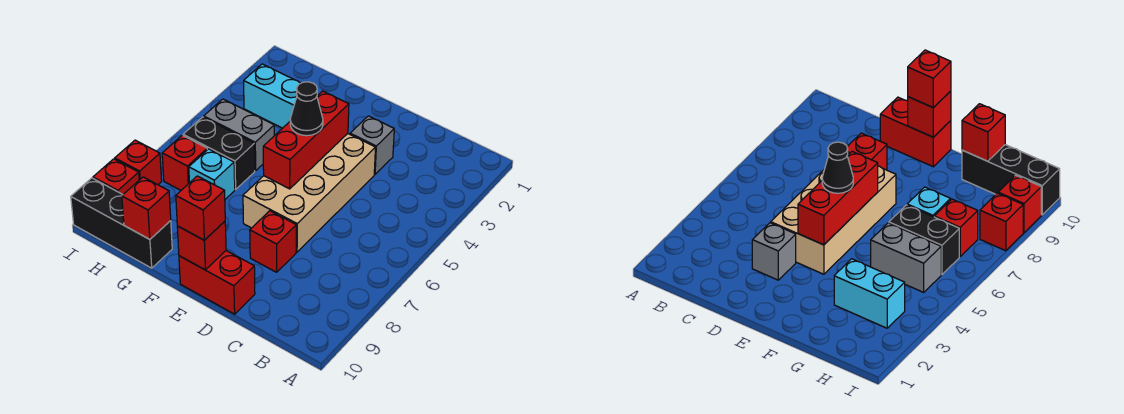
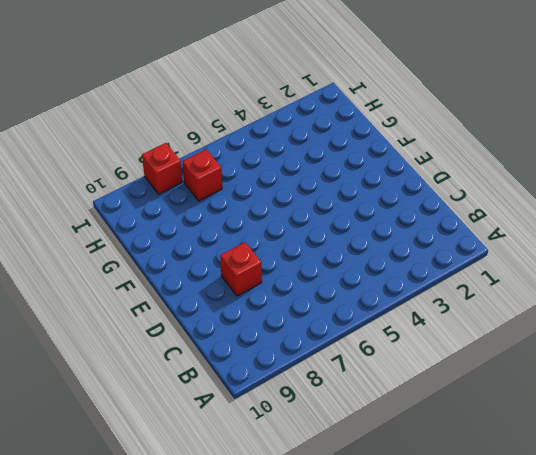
none -> grey 1x1 brick [350,116,394,174]
none -> tan 2x4 brick [243,134,375,252]
none -> red 1x2 brick [179,251,255,314]

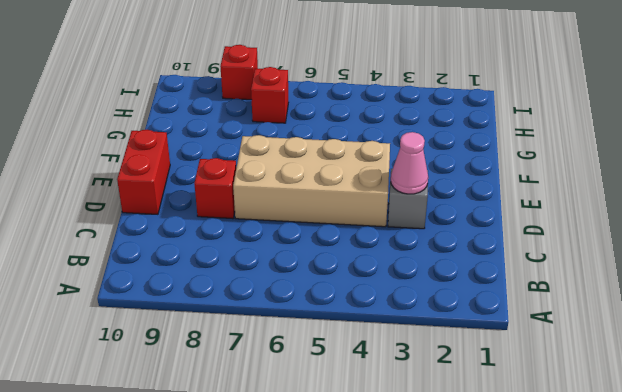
pink 1x1 cone [391,132,428,194] -> none
none -> cyan 1x2 brick [244,64,300,128]
none -> grey 1x2 brick [204,99,274,171]
none -> black 1x2 brick [183,117,255,189]

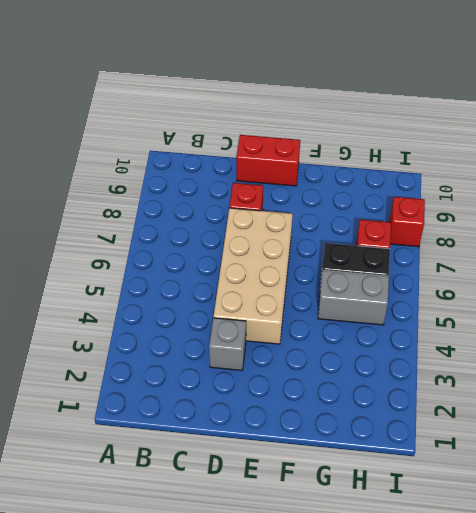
none -> cyan 1x2 brick [244,64,300,128]
none -> cyan 1x1 brick [189,149,235,199]
none -> black 1x3 brick [71,178,172,268]

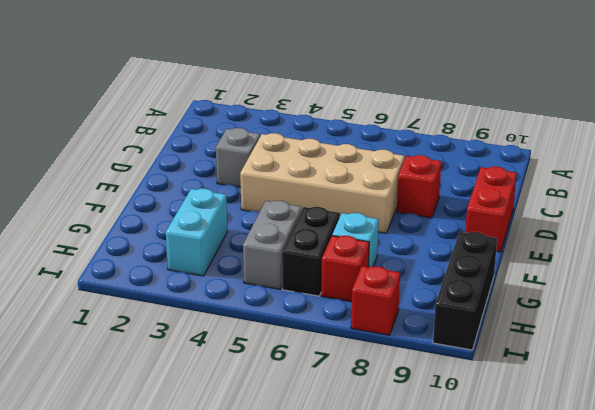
none -> red 1x1 brick [93,159,139,194]
none -> red 1x3 brick [263,91,349,189]
none -> red 1x1 brick [177,221,226,270]

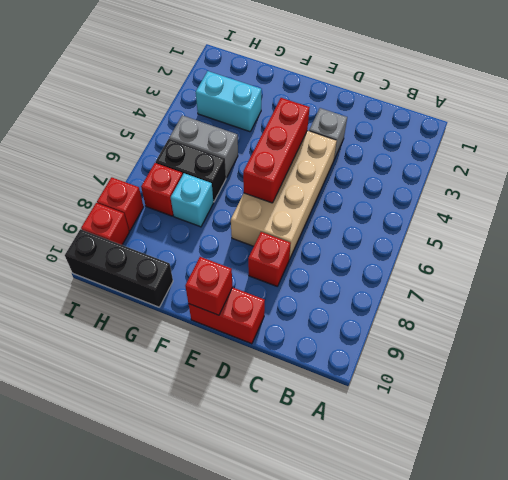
none -> red 1x1 brick [122,177,171,239]
none -> black 1x1 cone [290,82,323,136]
none -> red 1x1 brick [176,176,225,240]

